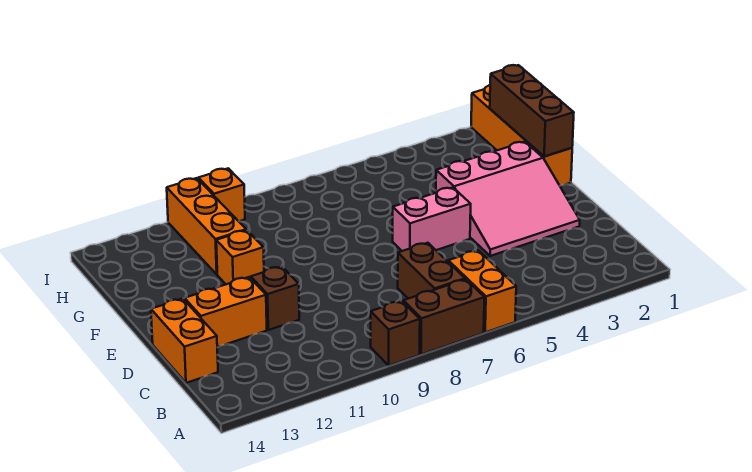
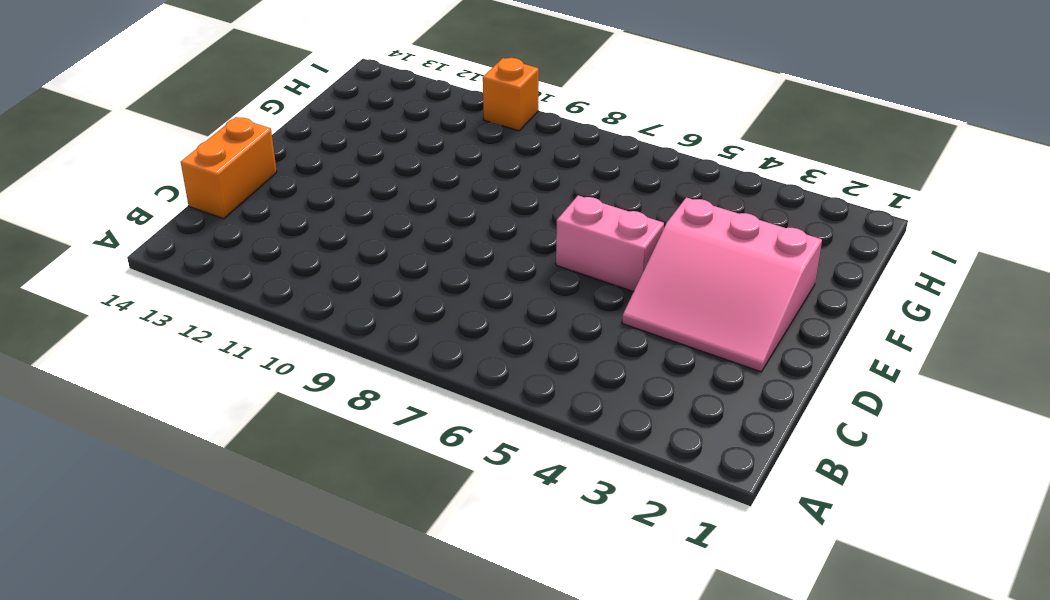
none -> orange 1x2 brick [448,250,516,332]
none -> brown 1x2 brick [403,279,484,354]
none -> brown 1x1 brick [371,301,420,366]

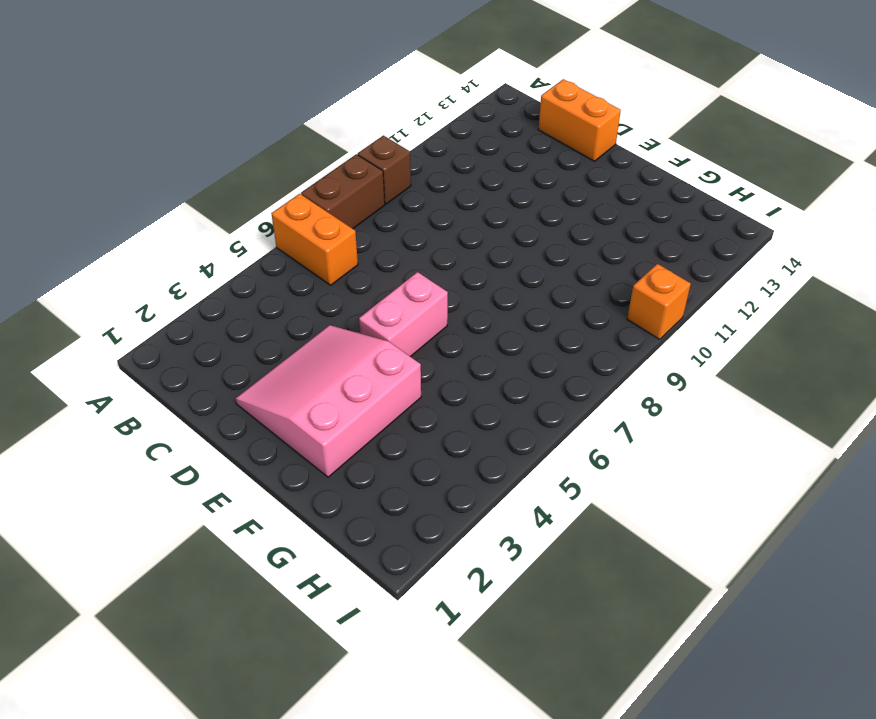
none -> brown 1x2 brick [398,243,465,299]
none -> brown 1x1 brick [251,266,299,330]
none -> orange 1x2 brick [185,277,267,347]

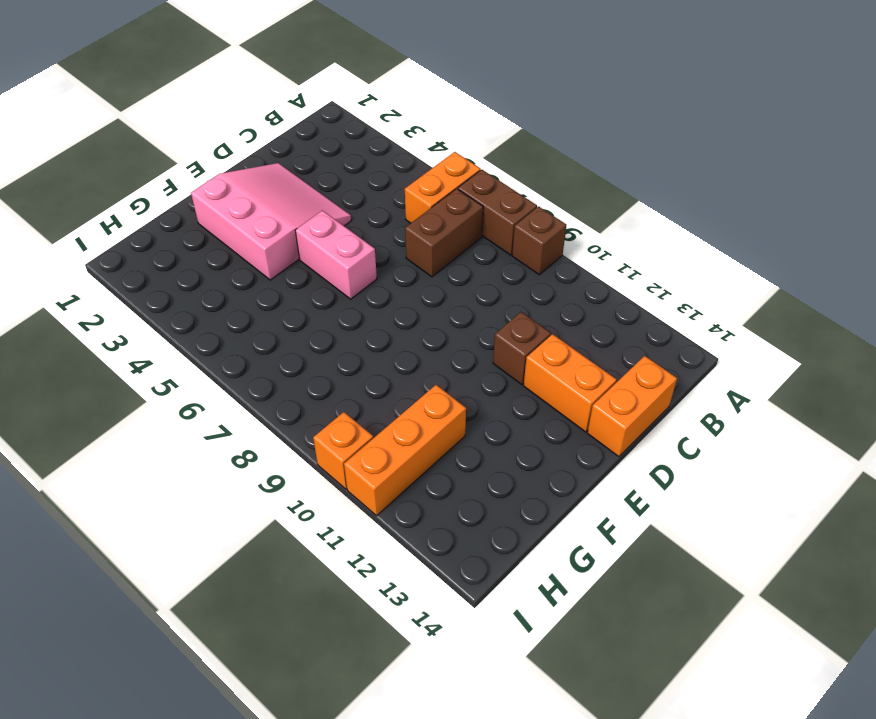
none -> orange 1x4 brick [471,85,572,186]
none -> orange 1x1 brick [216,230,264,284]
none -> brown 1x3 brick [490,65,574,156]

